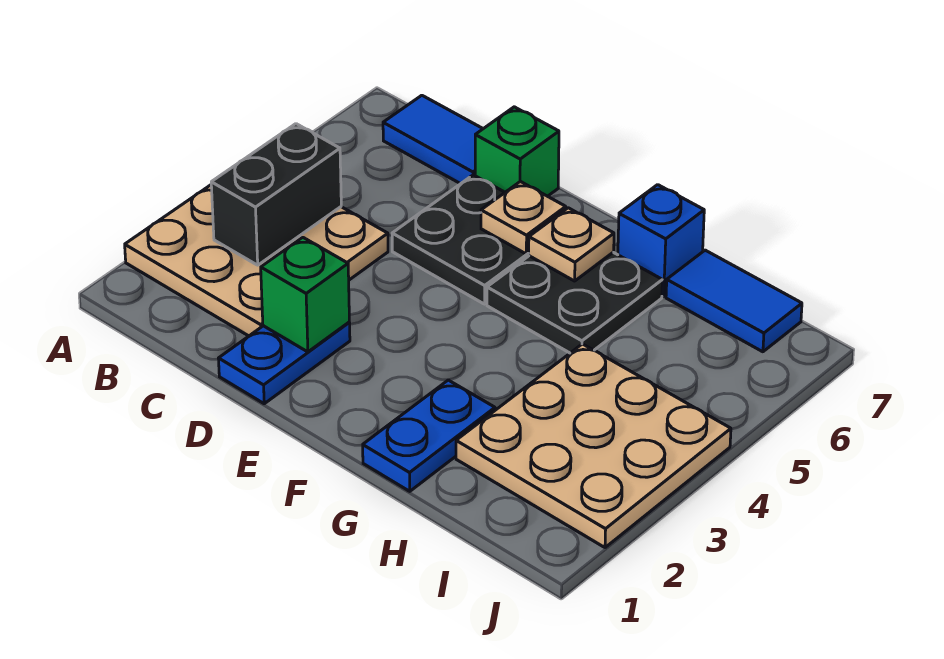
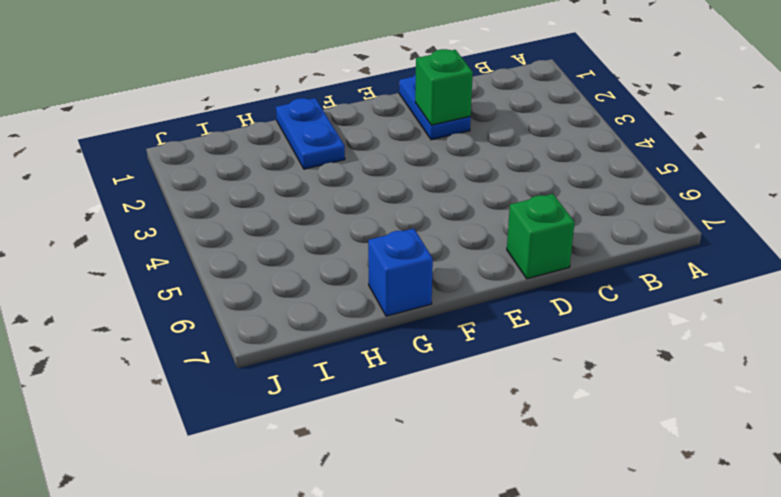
none -> tan 3x3 plate [125,185,388,336]
none -> blue 1x2 tile [383,95,483,184]
none -> black 2x2 plate [392,175,529,304]

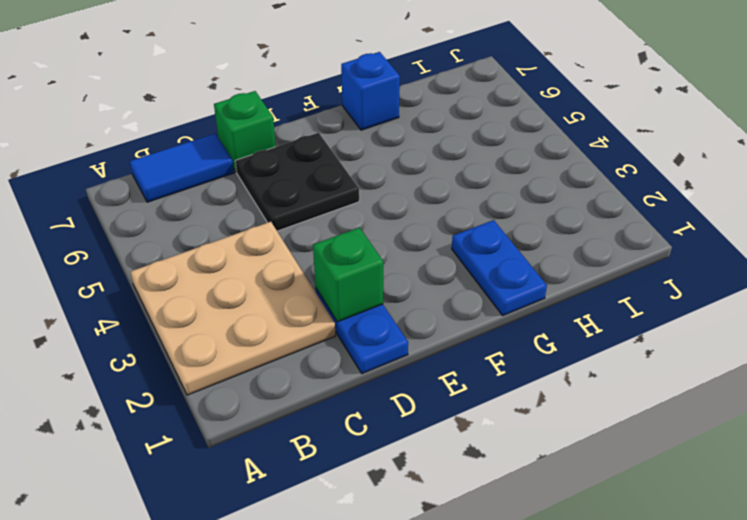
none -> black 2x2 plate [487,252,662,353]
none -> tan 3x3 plate [456,344,731,548]
none -> blue 1x2 tile [666,250,802,352]

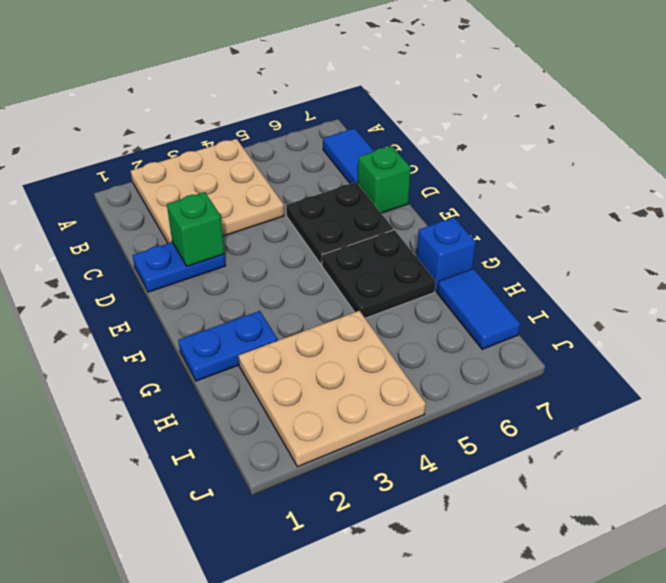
none -> black 1x2 brick [211,124,341,265]
none -> tan 1x1 plate [481,182,566,254]
none -> tan 1x1 plate [529,208,614,281]

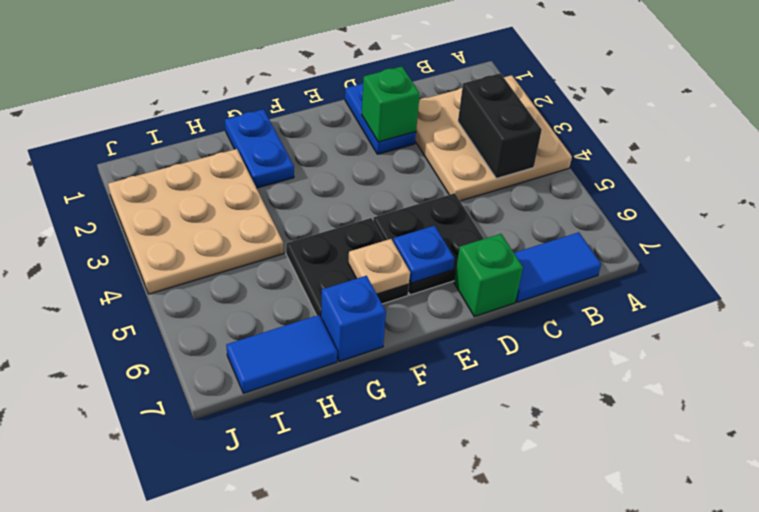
blue 1x1 plate [393,226,455,283] -> tan 1x1 plate [481,182,566,254]

